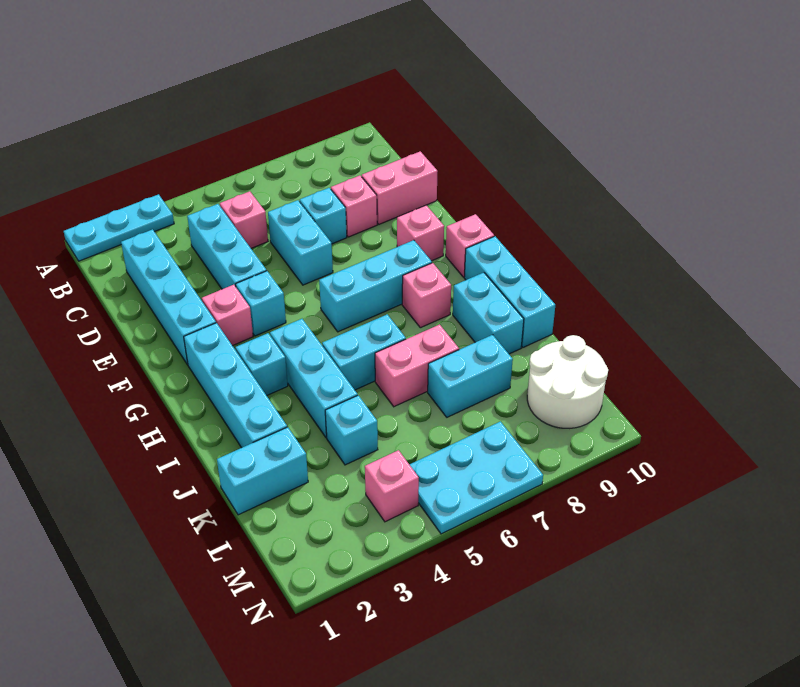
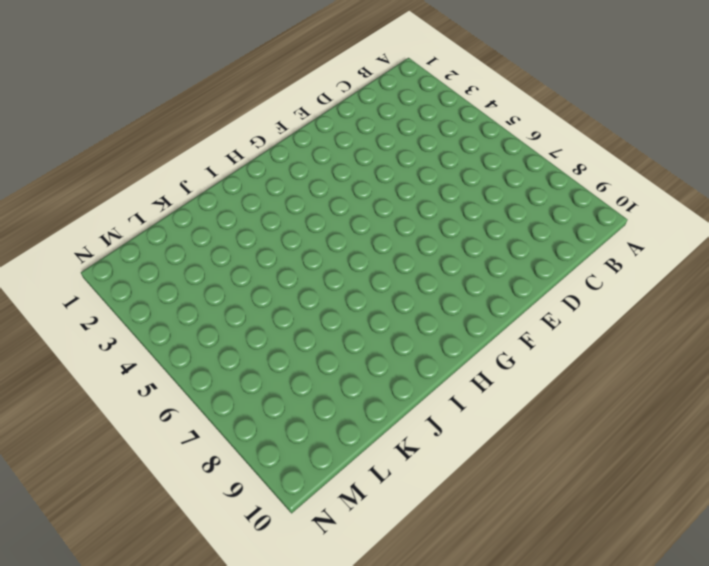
none -> cyan 1x3 plate [64,194,174,261]
none -> cyan 1x4 brick [121,229,216,365]
none -> cyan 1x3 brick [187,204,267,289]

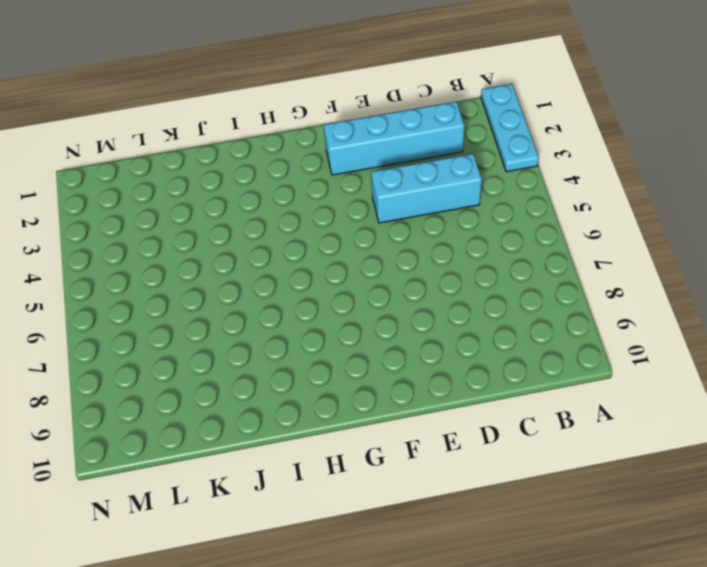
none -> pink 1x1 brick [220,191,268,248]
none -> cyan 1x2 brick [268,200,333,285]
none -> cyan 1x1 brick [300,188,347,244]

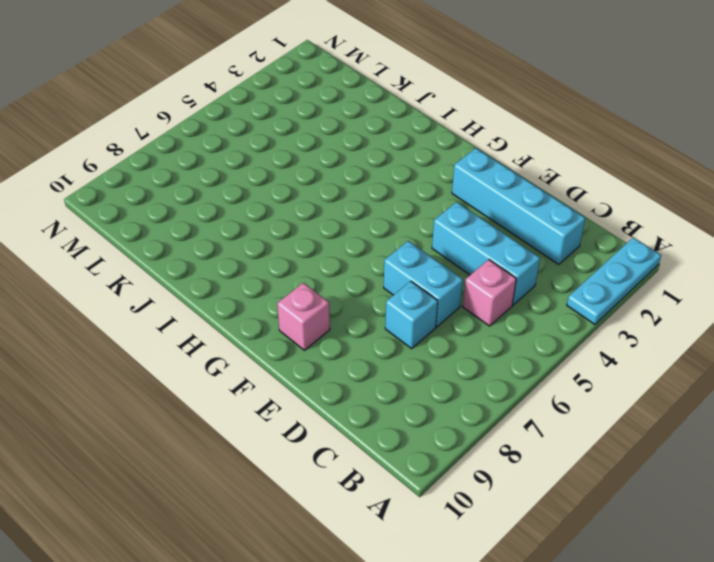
none -> pink 1x1 brick [331,175,377,237]
none -> pink 1x2 brick [362,151,438,224]
none -> pink 1x1 brick [202,285,253,346]

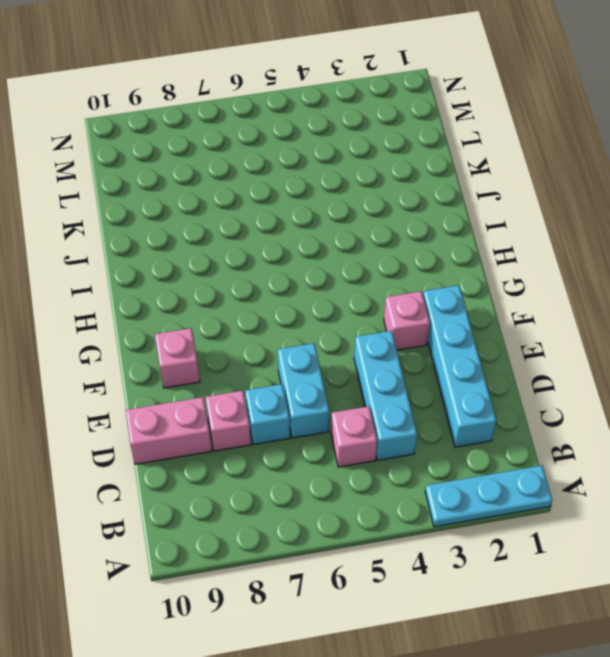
none -> cyan 1x1 brick [236,271,286,336]
none -> cyan 1x4 brick [184,323,287,448]
none -> cyan 1x3 brick [319,240,432,332]

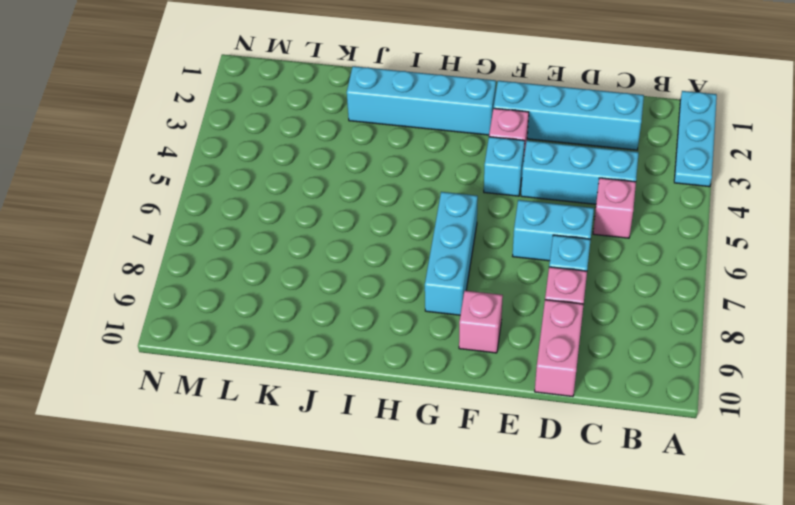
none -> pink 1x1 brick [446,214,494,277]
none -> cyan 1x1 brick [236,333,288,396]
none -> cyan 1x3 brick [270,319,358,438]

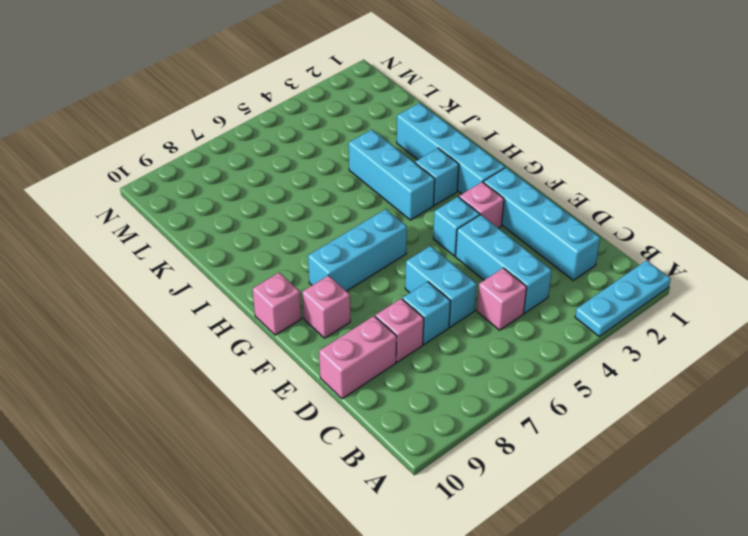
none -> pink 1x1 brick [402,263,451,328]
none -> cyan 1x3 brick [464,236,555,347]
none -> cyan 1x2 brick [322,314,406,390]

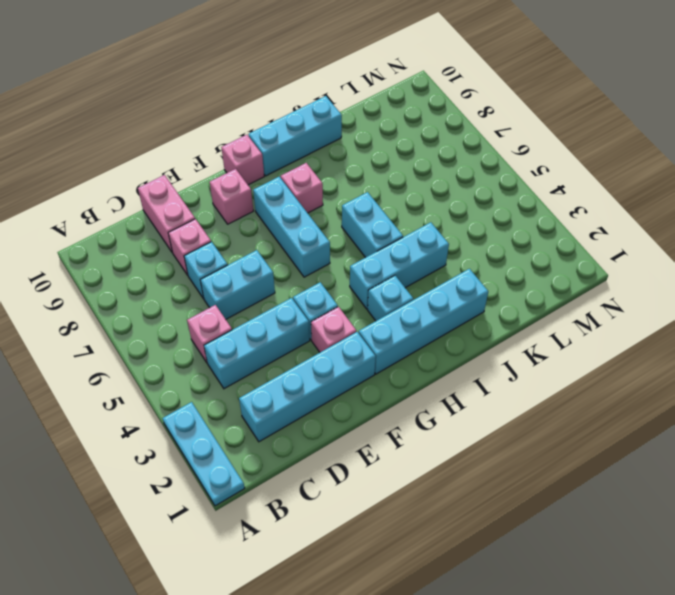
none -> cyan 1x2 brick [453,272,524,354]
none -> pink 1x2 brick [375,324,459,407]
none -> cyan 1x2 brick [217,427,308,515]

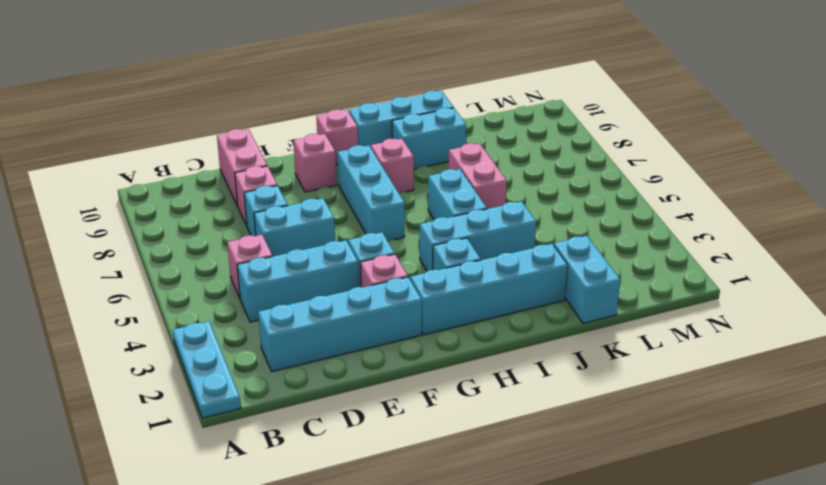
none -> cyan 1x1 brick [325,395,378,465]
none -> cyan 1x2 brick [428,335,513,417]
none -> white 2x2 round brick [527,335,608,428]

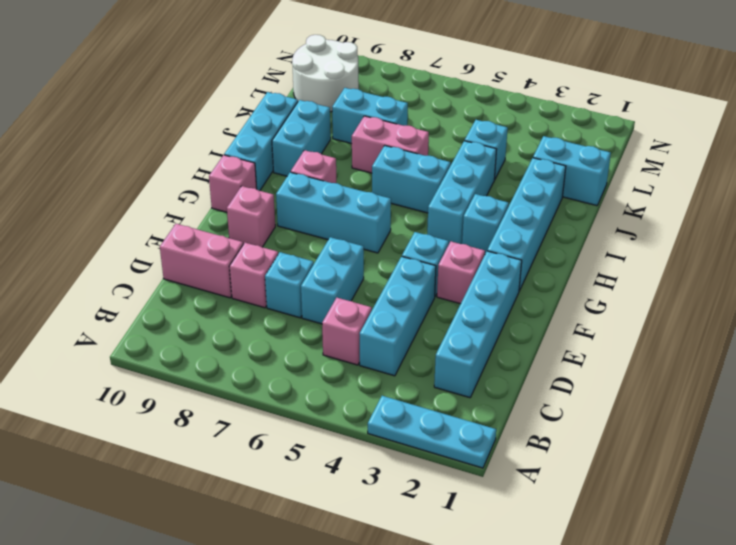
none -> pink 1x1 brick [365,450,419,522]
none -> cyan 2x3 plate [409,421,543,534]

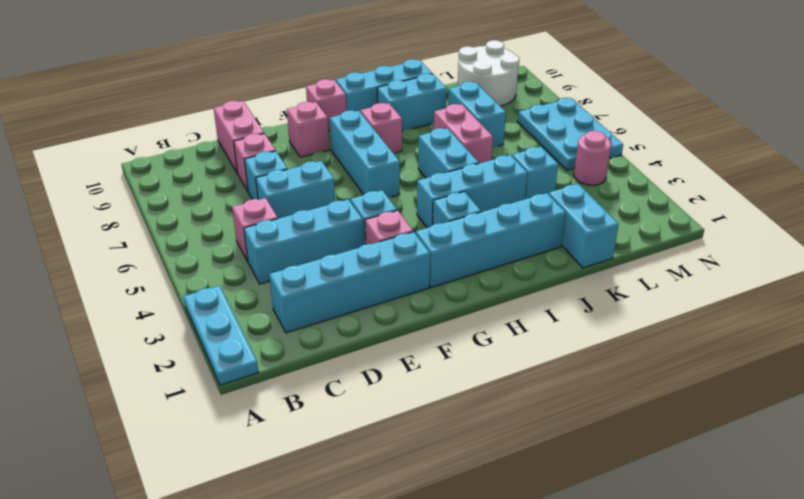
pink 1x1 round brick [574,131,611,185] -> pink 1x1 brick [365,450,419,522]

